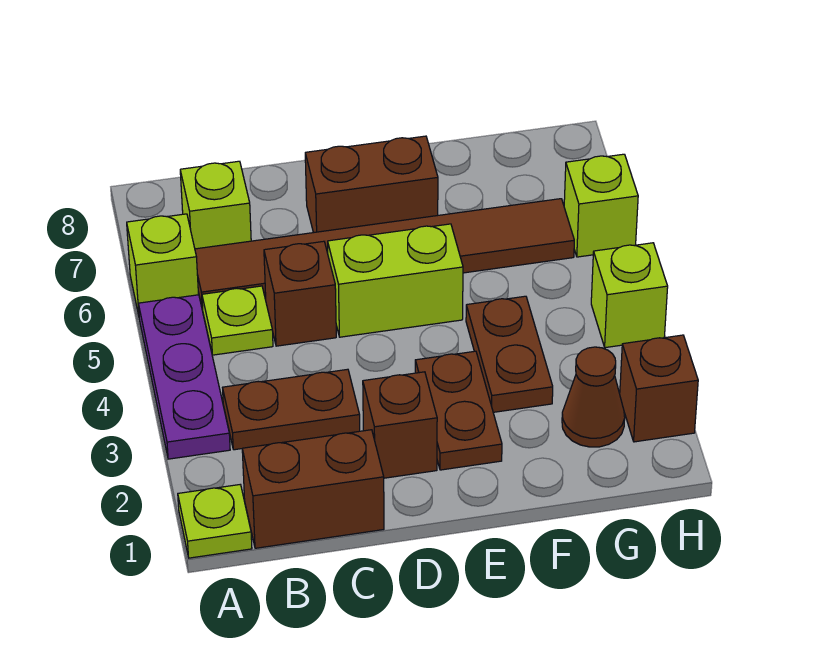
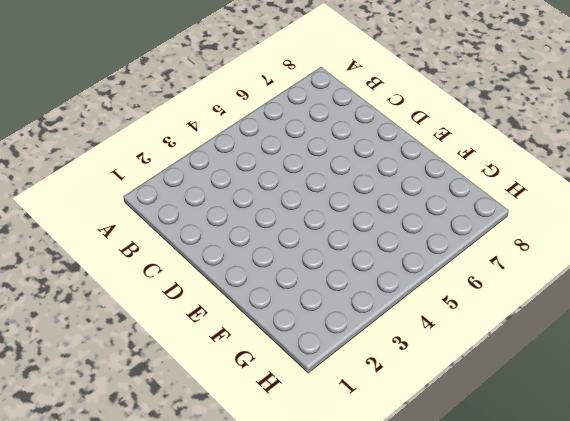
none -> lime 1x1 plate [178,485,252,558]
none -> purple 1x3 plate [138,295,230,459]
none -> lime 1x1 brick [127,214,199,315]

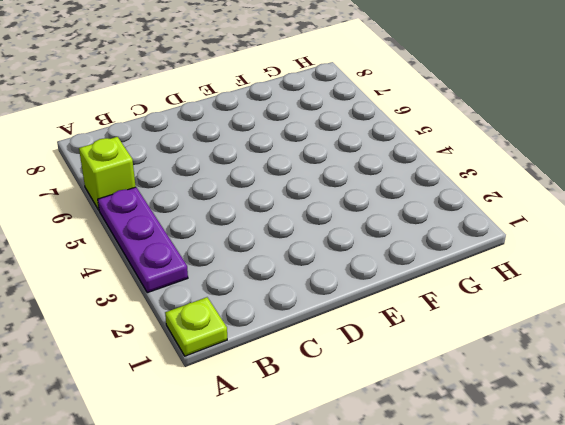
none -> brown 1x2 brick [242,430,384,548]
none -> brown 1x2 plate [223,369,360,450]
none -> lime 1x1 plate [202,286,273,355]

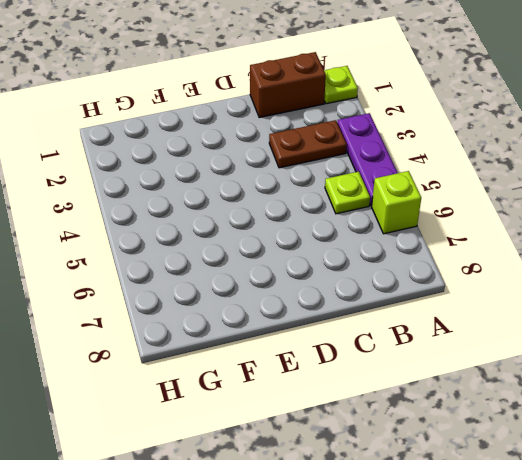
none -> brown 1x6 tile [195,199,574,309]
none -> lime 1x1 brick [180,161,251,249]
none -> brown 1x1 brick [264,241,336,346]

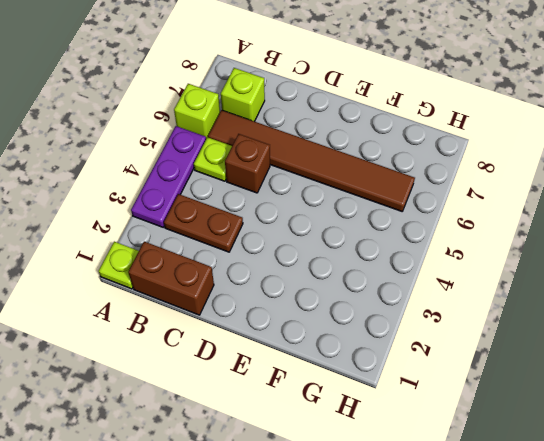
none -> brown 1x1 brick [363,372,437,478]
none -> lime 1x2 brick [328,224,463,337]
none -> brown 1x2 brick [305,136,438,233]

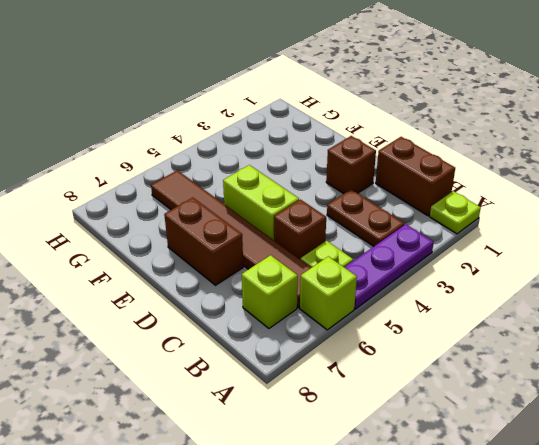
none -> brown 1x2 plate [415,351,502,470]
none -> brown 1x2 plate [466,296,553,412]
none -> brown 1x1 cone [562,347,625,447]

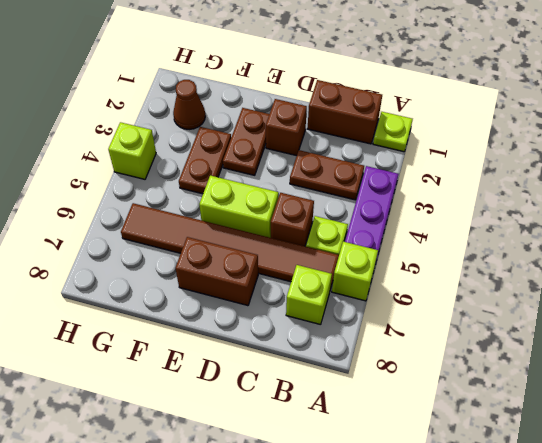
none -> brown 1x1 brick [620,335,698,442]
none -> lime 1x1 brick [564,154,638,257]

